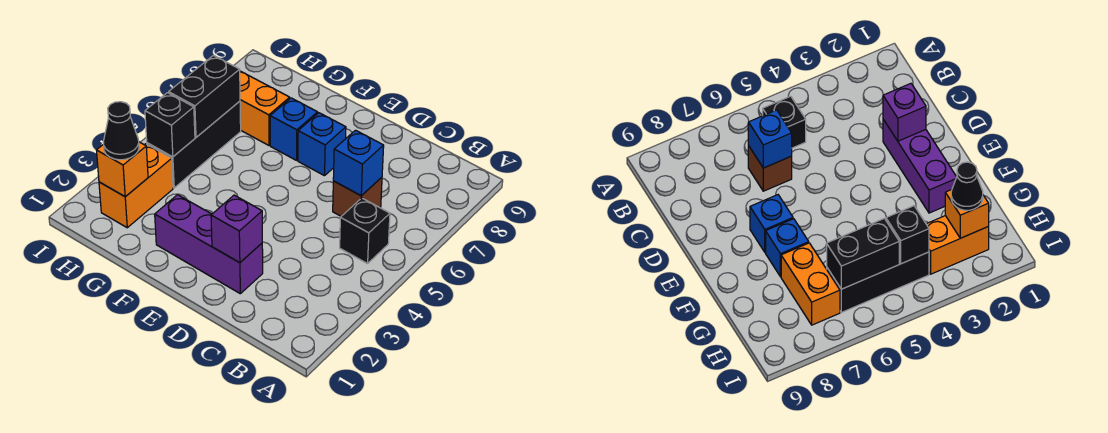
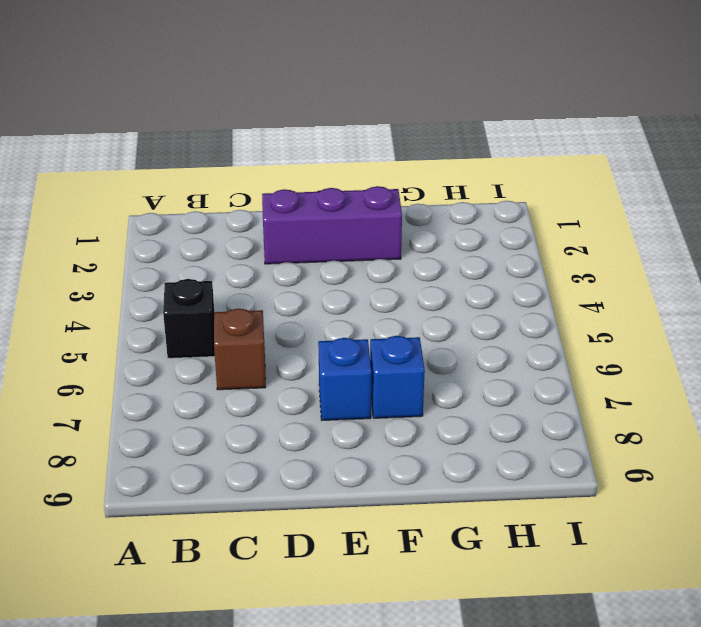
none -> orange 1x2 brick [240,71,290,145]
none -> orange 1x2 brick [99,144,173,228]
none -> black 1x3 brick [147,101,241,188]

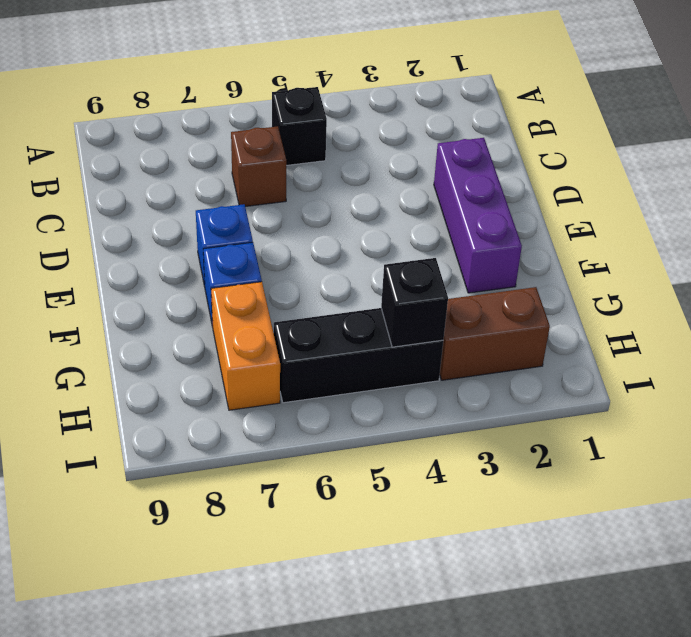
brown 1x2 brick [440,287,550,380] -> orange 1x2 brick [99,144,173,228]
none -> blue 1x1 brick [333,130,384,196]
none -> purple 1x1 brick [211,195,262,263]
none -> orange 1x1 brick [97,142,148,197]

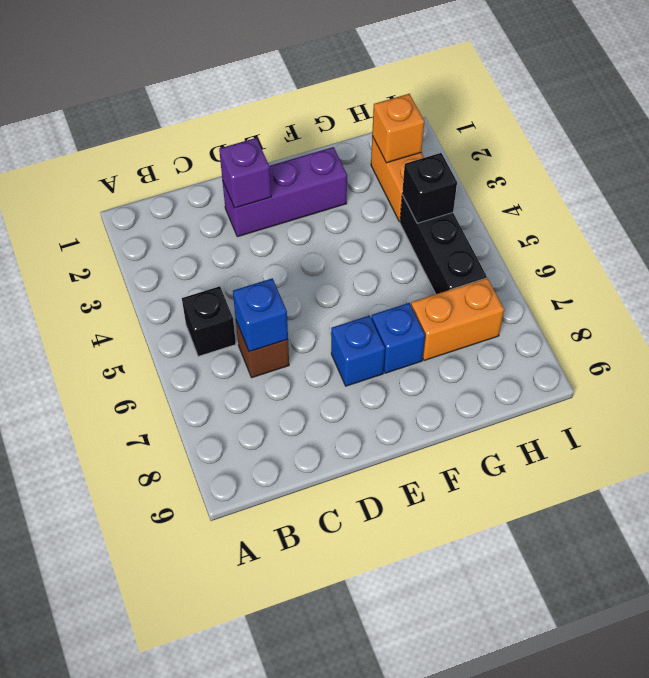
none -> black 1x2 brick [169,55,240,137]
none -> black 1x1 cone [103,102,139,160]

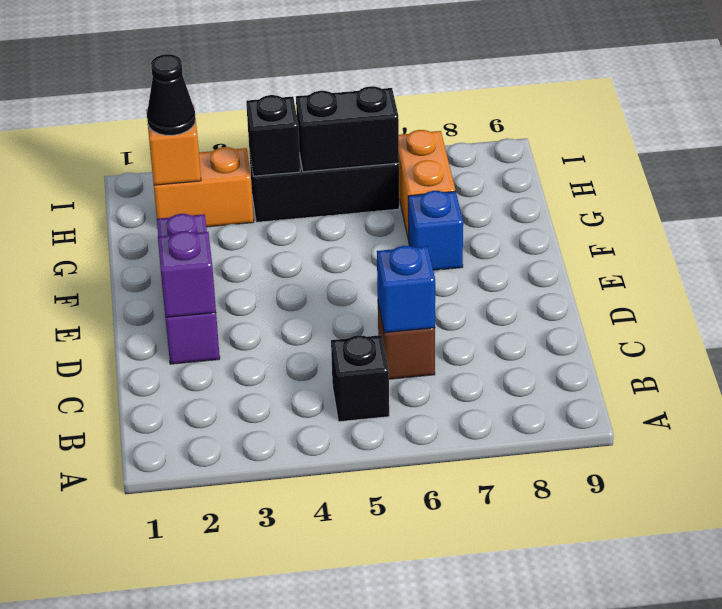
none -> blue 1x1 brick [298,113,346,176]

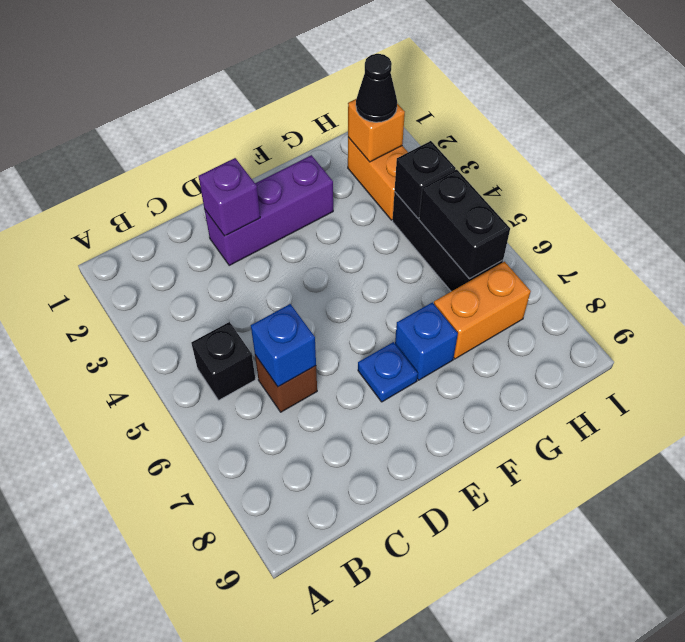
blue 1x1 plate [358,342,418,402] -> blue 1x1 brick [298,113,346,176]

